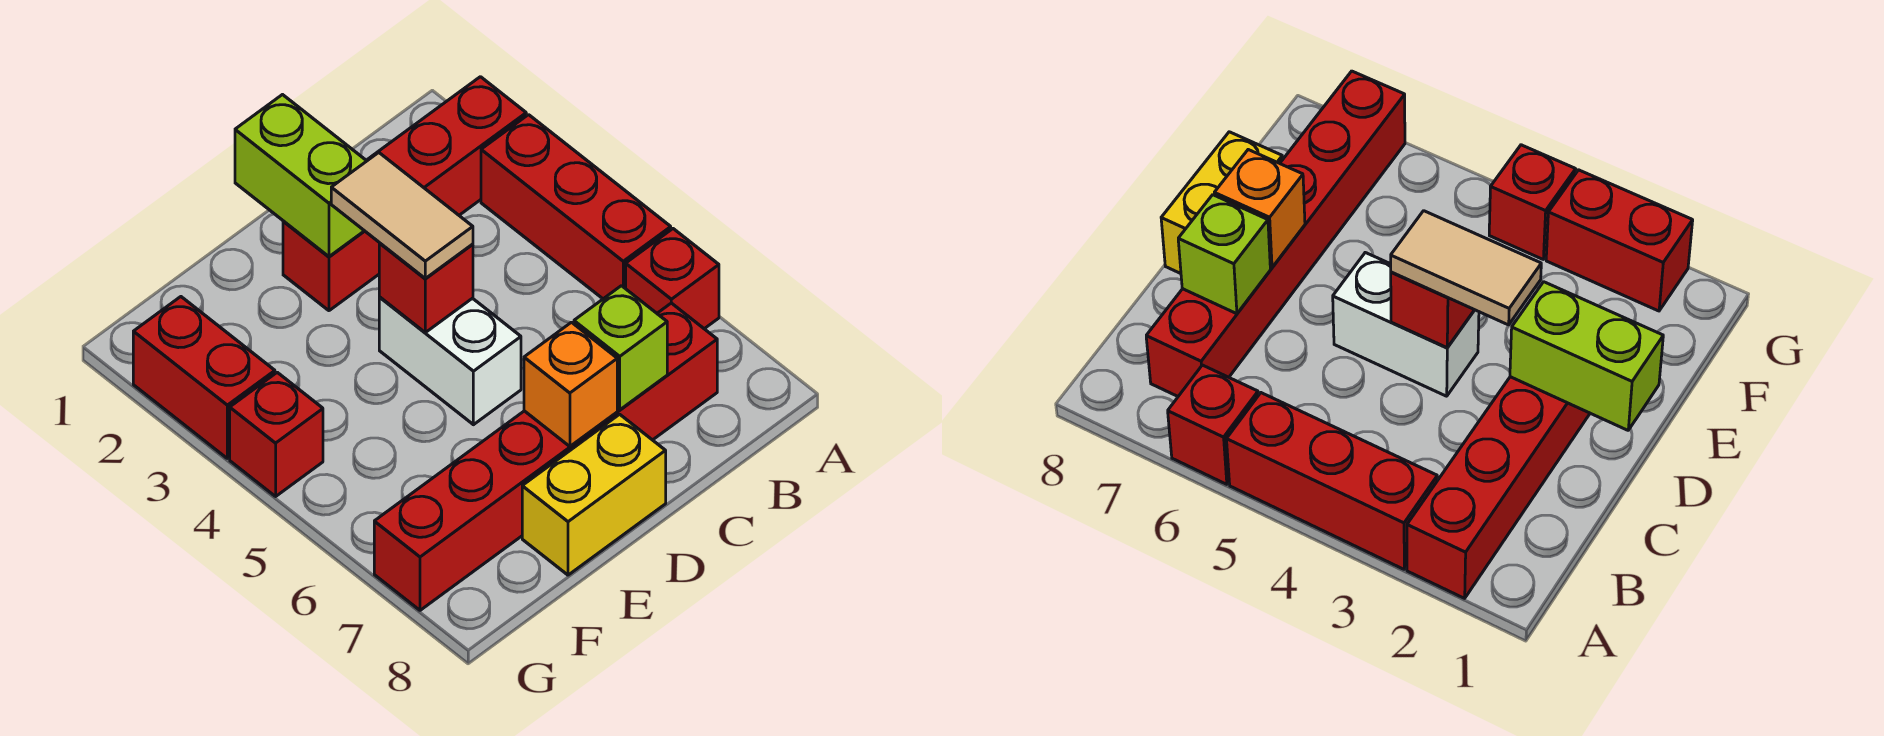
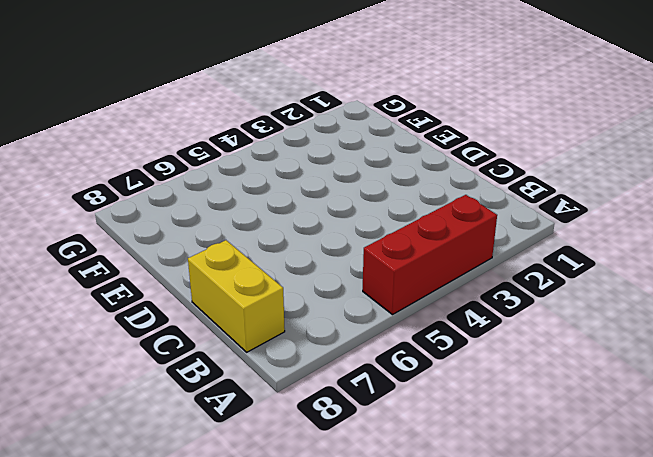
yellow 1x2 brick [188,240,285,352] -> yellow 1x2 brick moved to [522,414,666,575]
none -> red 1x4 brick [283,77,526,311]
none -> red 1x1 brick [626,229,719,329]
none -> red 1x6 brick [374,303,717,610]

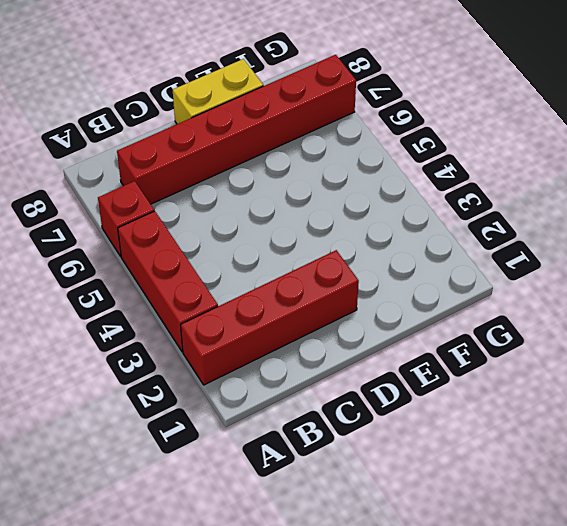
none -> white 1x2 brick [379,297,521,425]
none -> red 1x2 brick [133,297,275,458]
none -> red 1x1 brick [230,372,323,496]

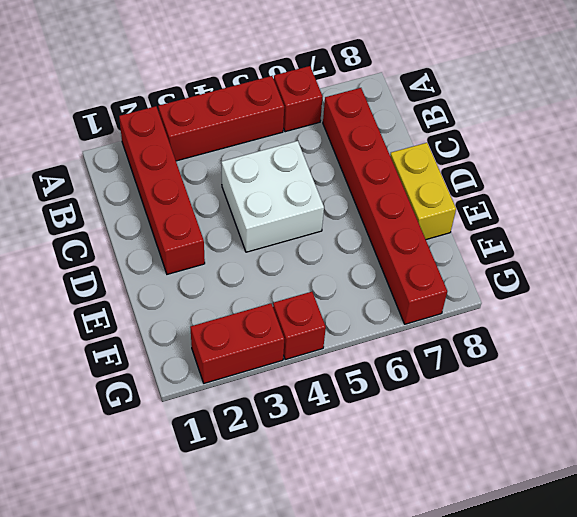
white 2x2 brick [221,141,324,252] -> white 1x2 brick [379,297,521,425]
none -> lime 1x1 brick [574,286,667,410]
none -> lime 1x2 brick [235,95,366,257]
none -> red 1x1 brick [379,243,473,332]

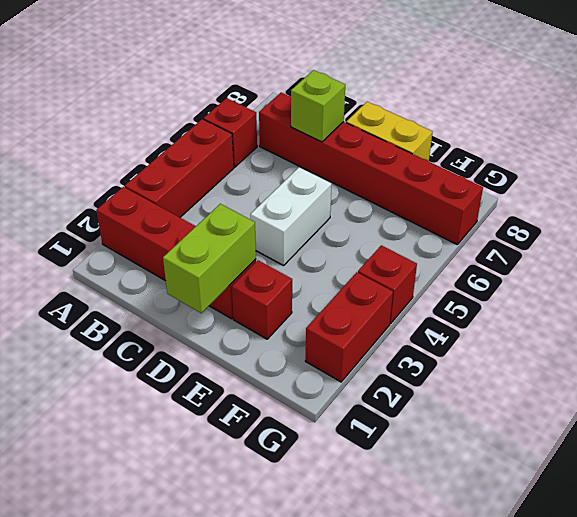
red 1x1 brick [232,260,292,339] -> red 1x1 brick moved to [379,243,473,332]
none -> orange 1x1 brick [524,322,617,446]
none -> tan 1x2 tile [331,153,473,278]

